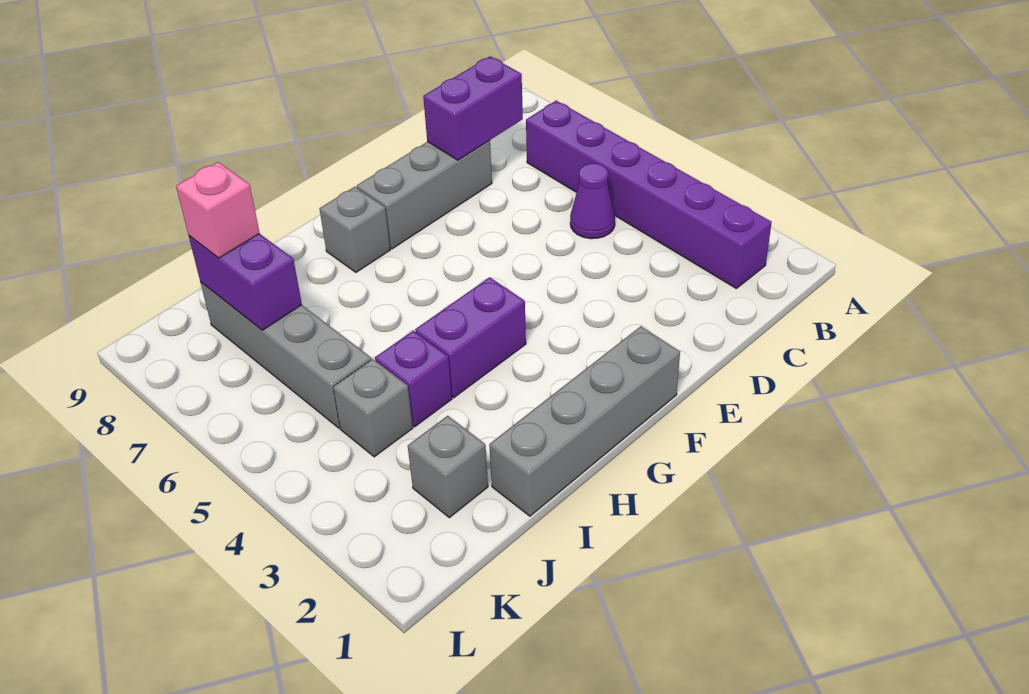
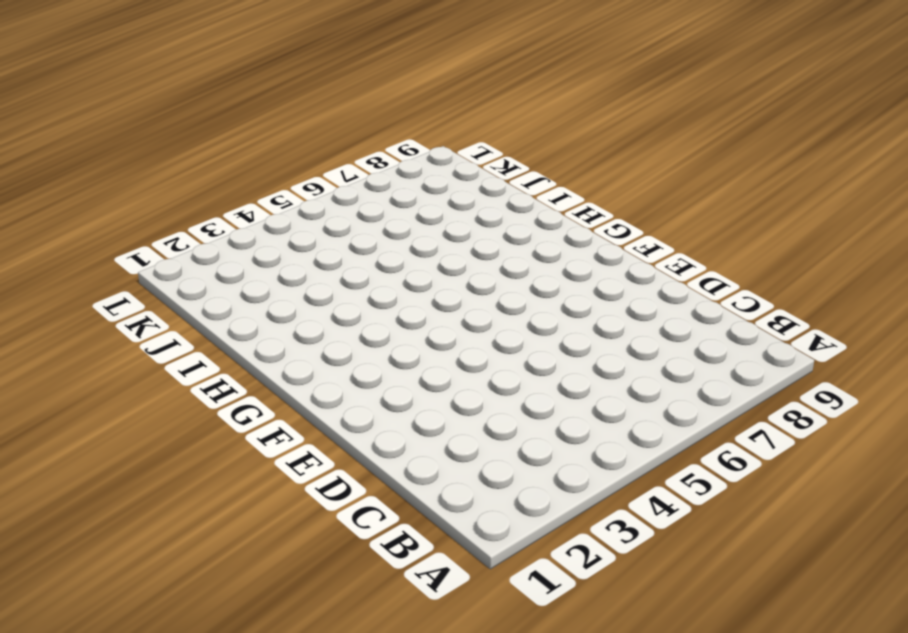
none -> purple 1x6 brick [526,101,772,288]
none -> purple 1x1 cone [570,163,615,239]
none -> grey 1x3 brick [357,140,492,249]

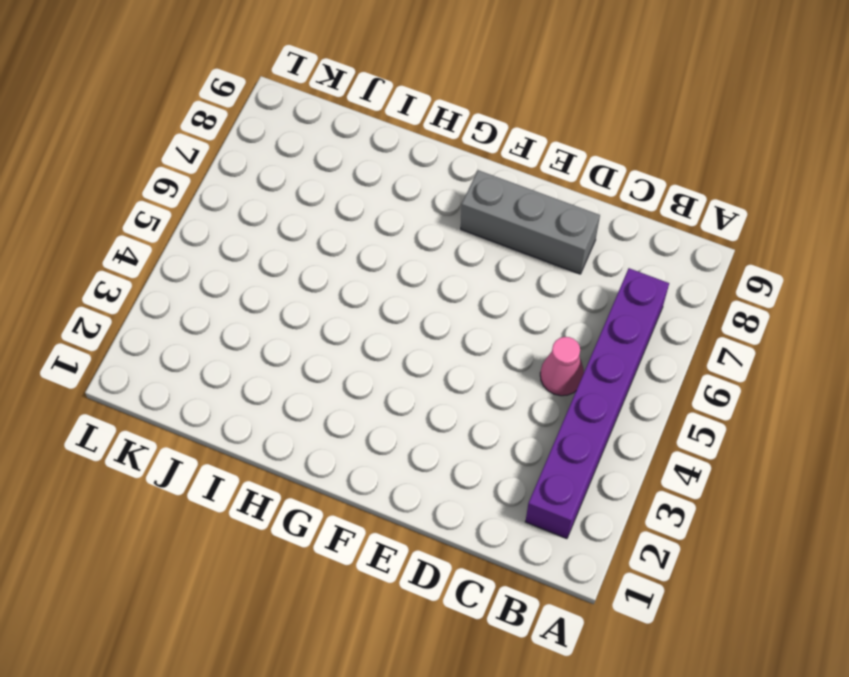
pink 1x1 cone [540,337,584,396] -> purple 1x1 cone [570,163,615,239]
none -> grey 1x4 brick [489,326,680,516]
none -> purple 1x2 brick [415,277,526,398]
none -> grey 1x1 brick [320,187,390,272]

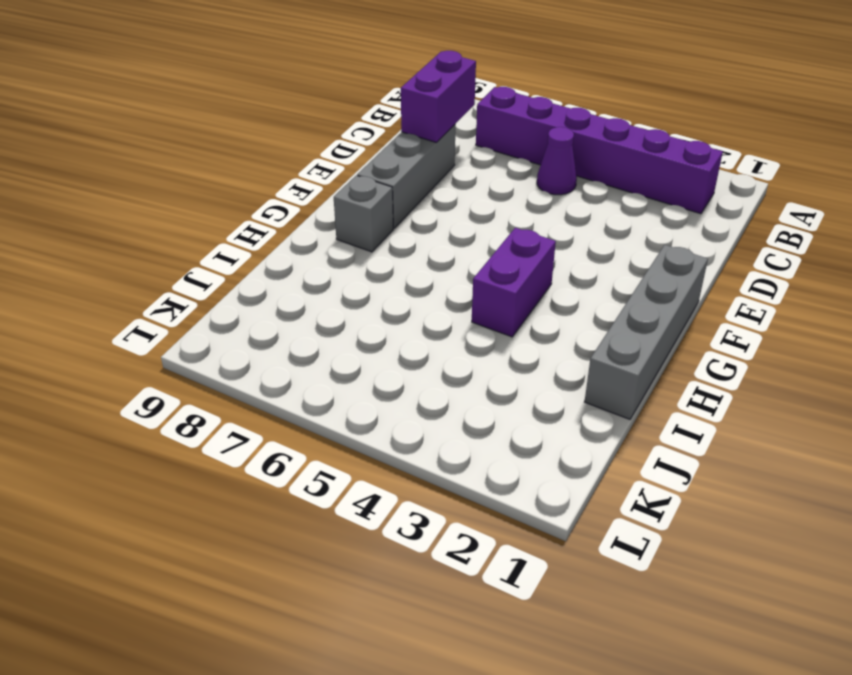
none -> purple 1x1 brick [375,331,452,427]
none -> grey 1x1 brick [408,416,488,518]
none -> grey 1x1 brick [333,359,413,457]

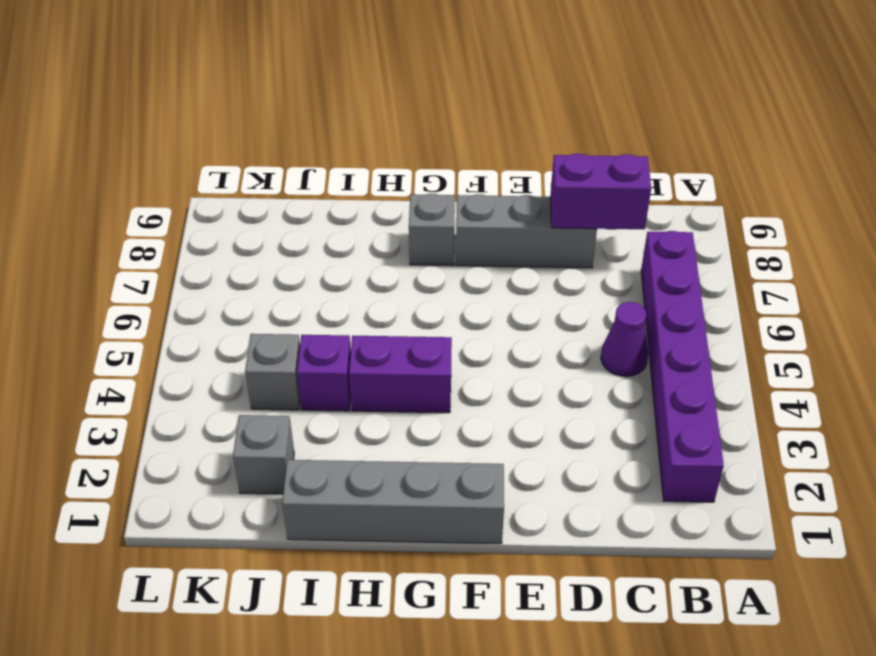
none -> grey 1x4 brick [200,282,371,428]
none -> purple 1x2 brick [189,234,302,330]
none -> pink 1x1 brick [176,162,260,258]

